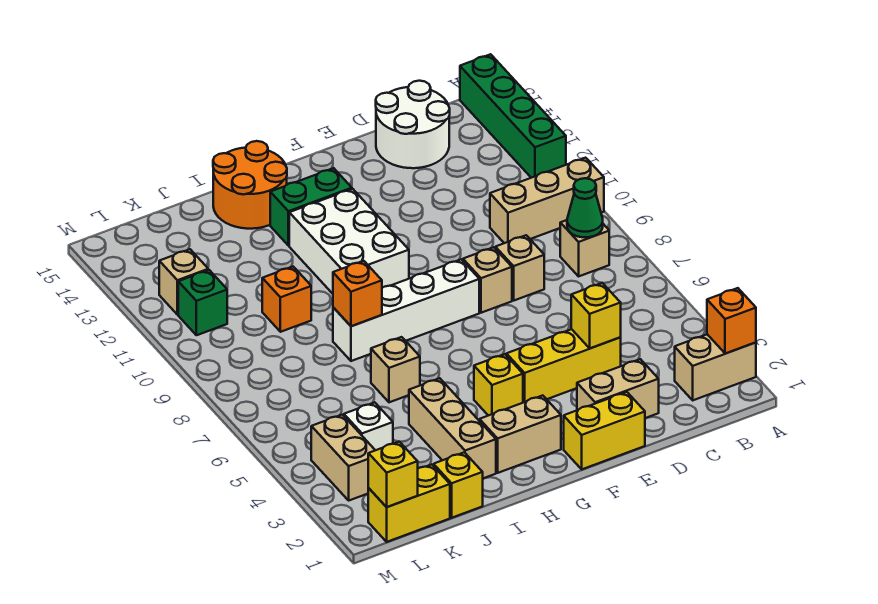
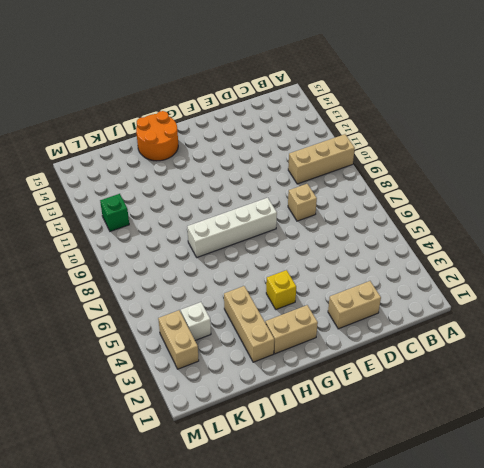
none -> tan 1x2 brick [675,334,756,400]
none -> green 1x4 brick [460,54,566,178]
none -> tan 1x1 brick [560,220,609,276]
none -> white 2x2 round brick [376,81,450,168]

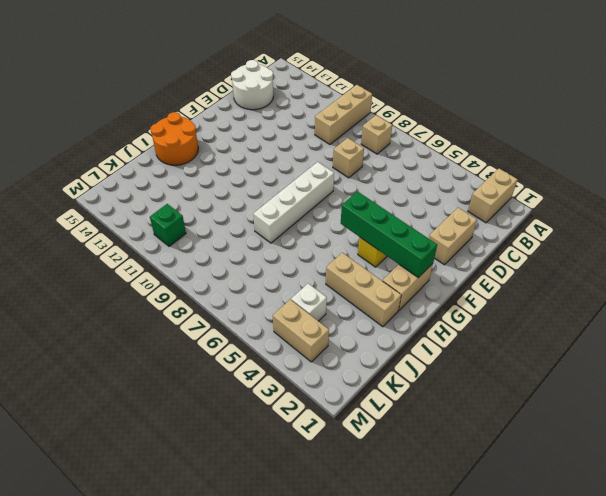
green 1x4 brick [341,191,437,278] -> green 1x4 brick moved to [460,54,566,178]
none -> yellow 1x3 brick [506,329,621,403]
none -> yellow 1x2 brick [564,392,645,469]
none -> tan 1x1 brick [463,247,512,313]
none -> white 2x3 brick [289,189,409,294]

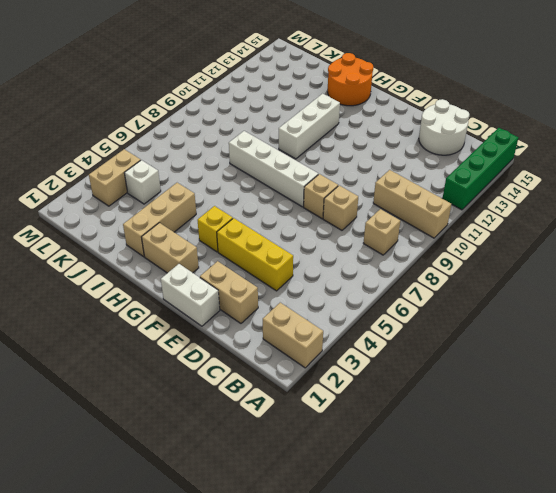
white 1x2 brick [161,264,220,326] -> yellow 1x2 brick [564,392,645,469]
white 1x3 brick [279,94,340,159] -> white 2x3 brick [289,189,409,294]
none -> green 1x2 brick [270,168,352,246]
none -> tan 1x1 brick [371,337,420,402]
none -> yellow 1x1 brick [434,452,483,518]
none -> orange 1x1 brick [262,267,311,332]

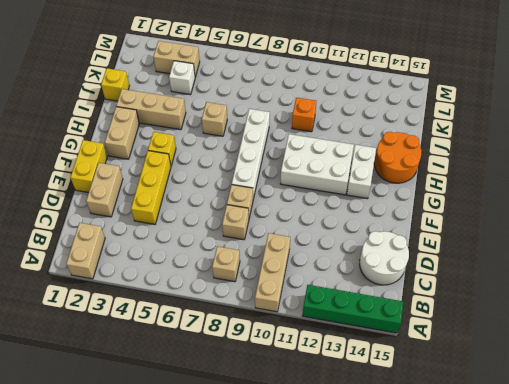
white 1x2 brick [347,145,376,199] -> green 1x2 brick [270,168,352,246]
none -> yellow 1x2 brick [368,465,450,542]
none -> green 1x1 brick [178,270,227,335]
none -> tan 1x1 brick [159,249,208,315]
none -> orange 1x1 brick [707,288,756,354]

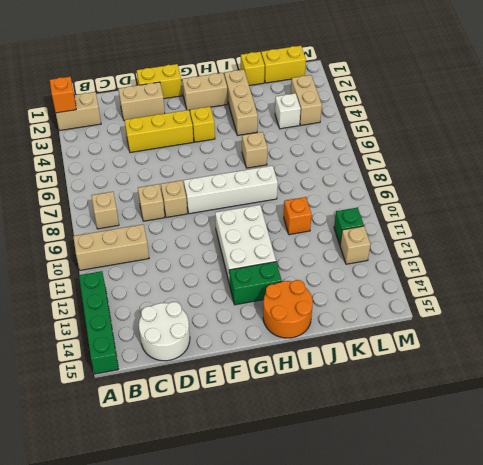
none -> green 1x1 cone [567,178,603,237]
none -> yellow 1x1 brick [571,283,621,348]
none -> orange 1x1 brick [333,261,382,326]
none -> yellow 1x1 brick [368,442,418,507]

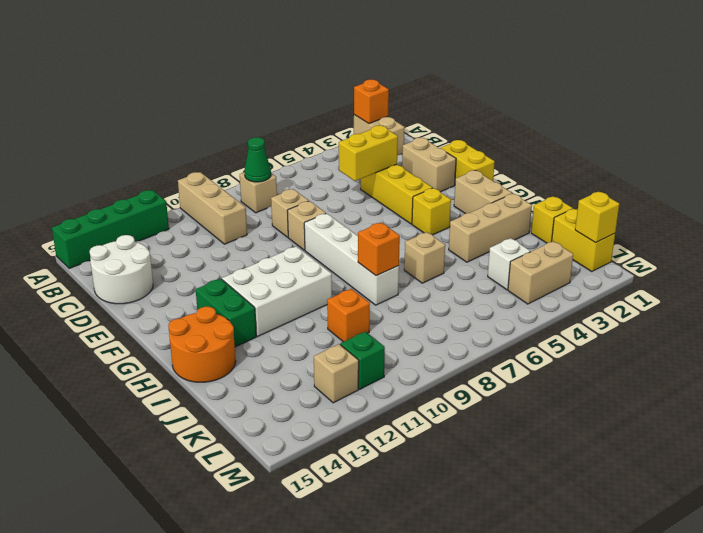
yellow 1x2 brick [339,125,398,181] -> yellow 1x1 brick [571,283,621,348]

